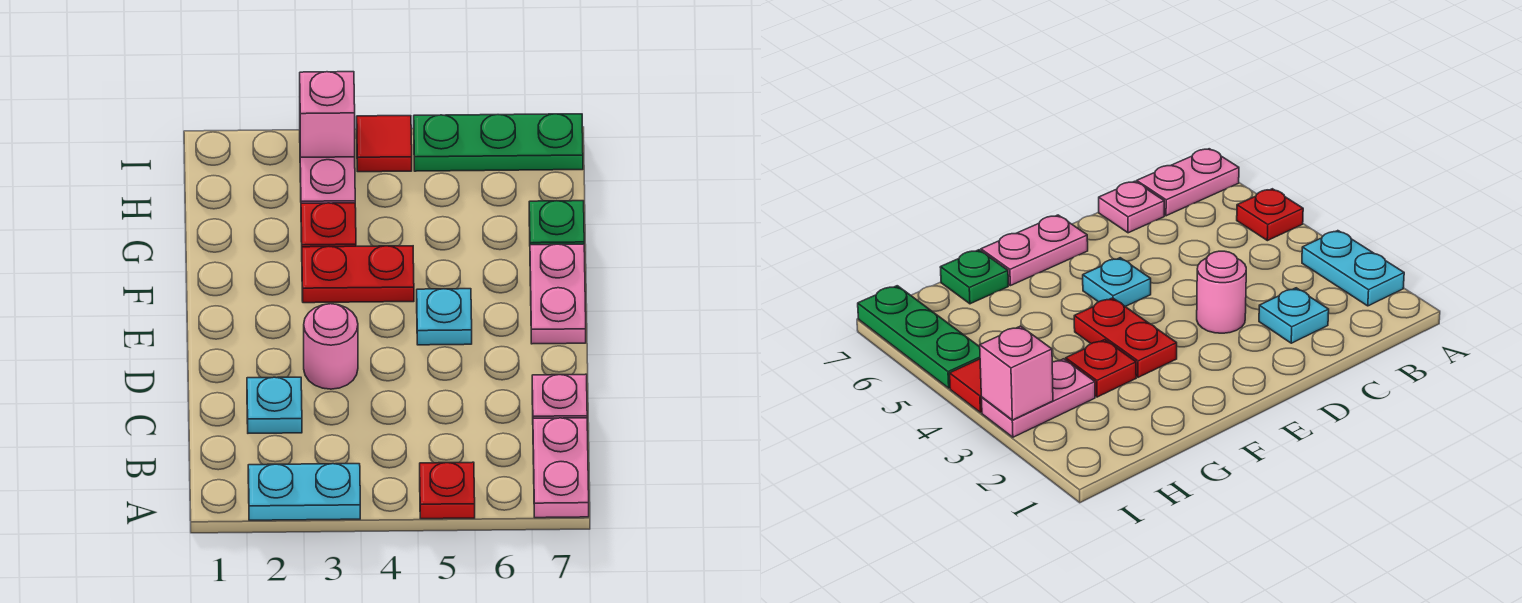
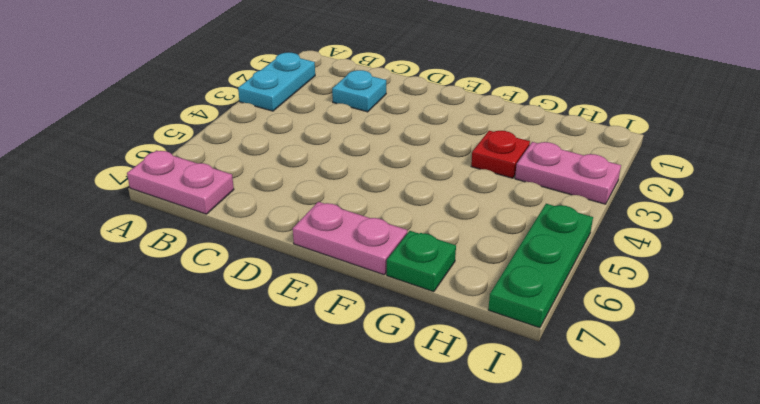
none -> red 1x1 plate [420,462,475,519]
none -> pink 1x1 plate [532,374,587,418]
none -> pink 1x1 round brick [304,304,358,389]

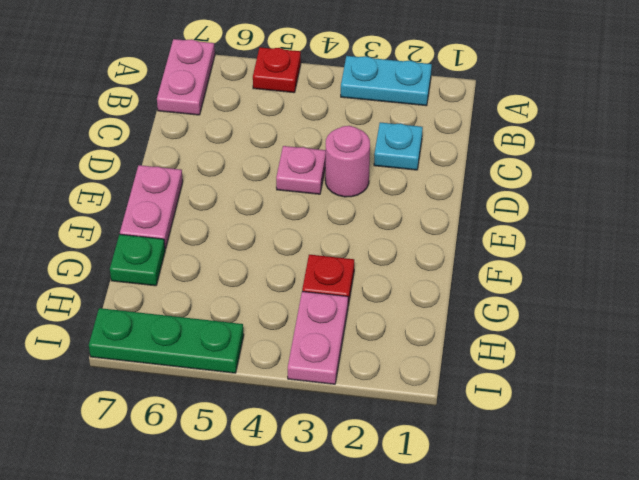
pink 1x1 plate [276,146,326,194] -> pink 1x1 plate moved to [532,374,587,418]
none -> cyan 1x1 plate [417,289,472,345]
none -> red 1x2 plate [302,246,414,303]
none -> red 1x1 tile [357,116,412,172]

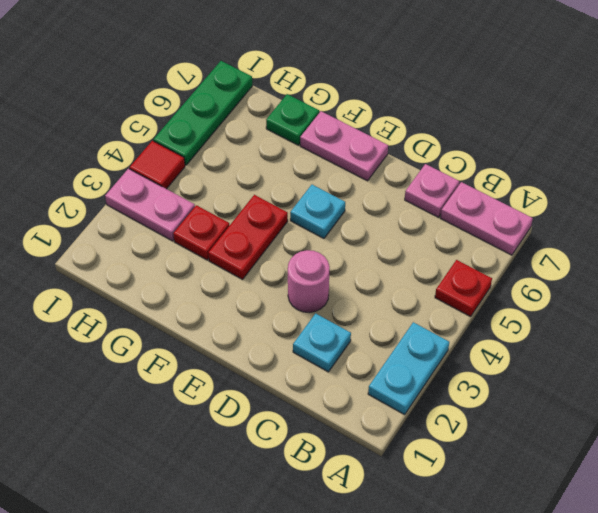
none -> pink 1x1 brick [300,72,355,157]

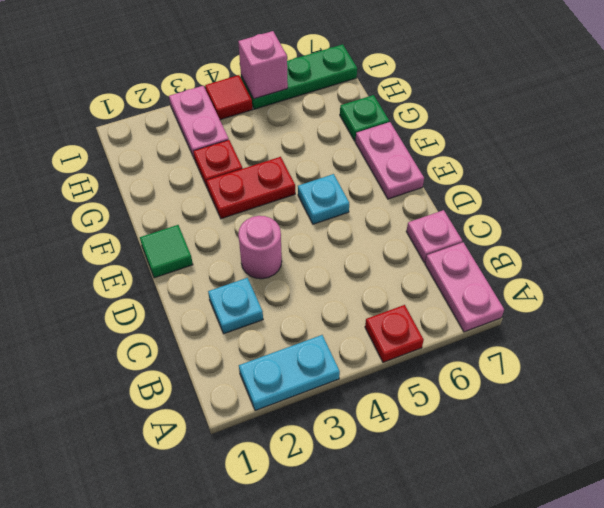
green 1x1 tile [140,225,193,278] -> none
pink 1x1 brick [238,31,288,99] -> pink 1x1 brick moved to [300,72,355,157]

